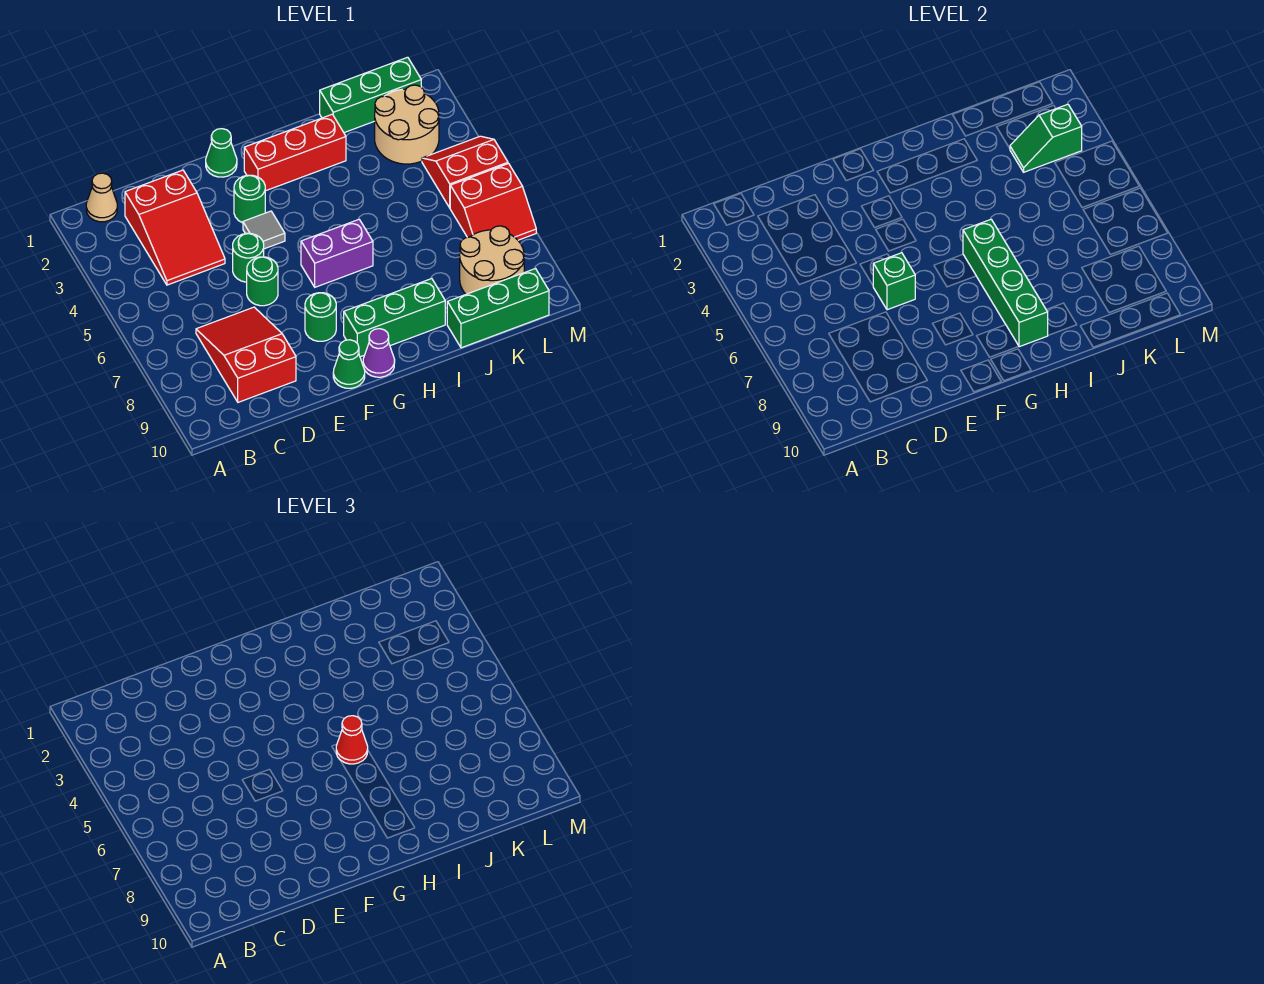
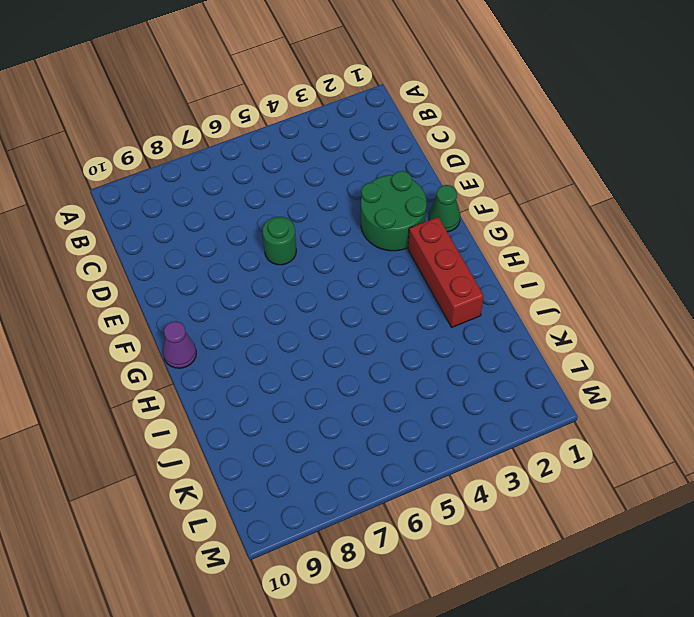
green 2x2 round brick [361,171,427,251] -> green 1x1 round brick [234,175,265,223]
none -> tan 1x1 cone [86,173,117,222]
none -> red 2x3 slope [125,170,225,285]
none -> red 2x3 slope [196,307,296,402]

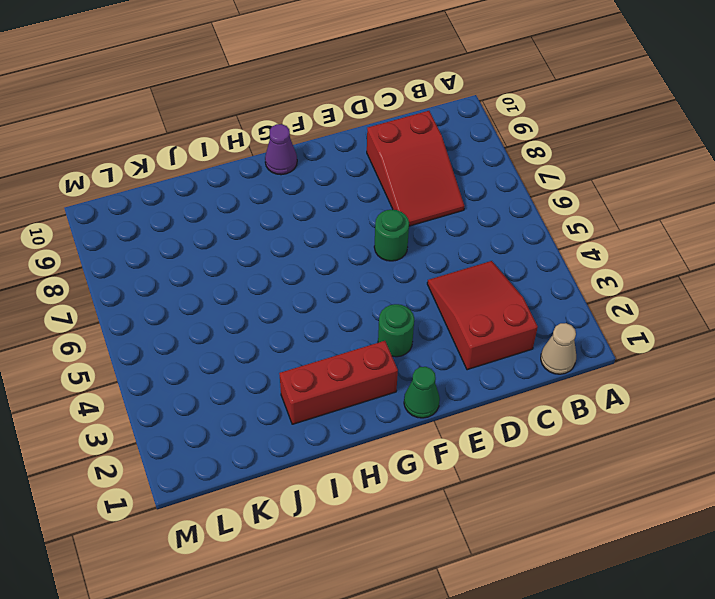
none -> green 1x1 round brick [233,233,264,282]
none -> grey 1x1 tile [243,211,285,249]
none -> green 1x1 round brick [305,293,336,341]

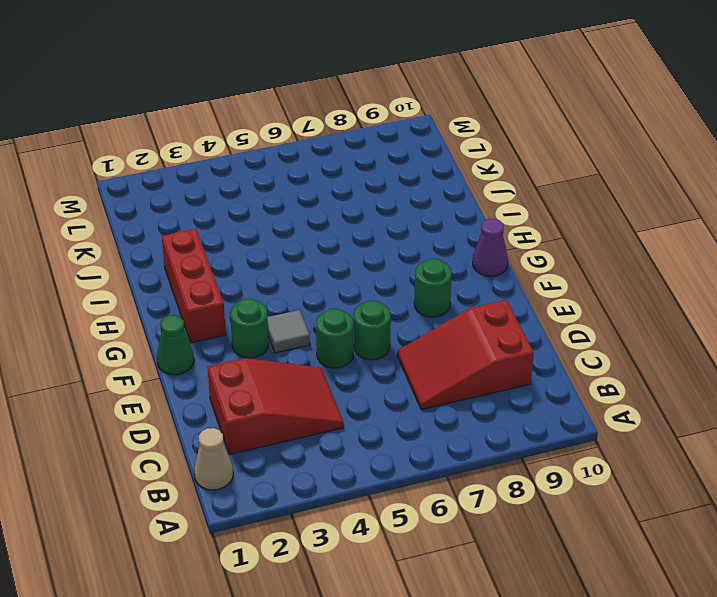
none -> green 1x1 cone [333,340,365,388]
none -> purple 1x2 brick [301,219,373,287]
none -> green 1x3 brick [344,279,445,357]

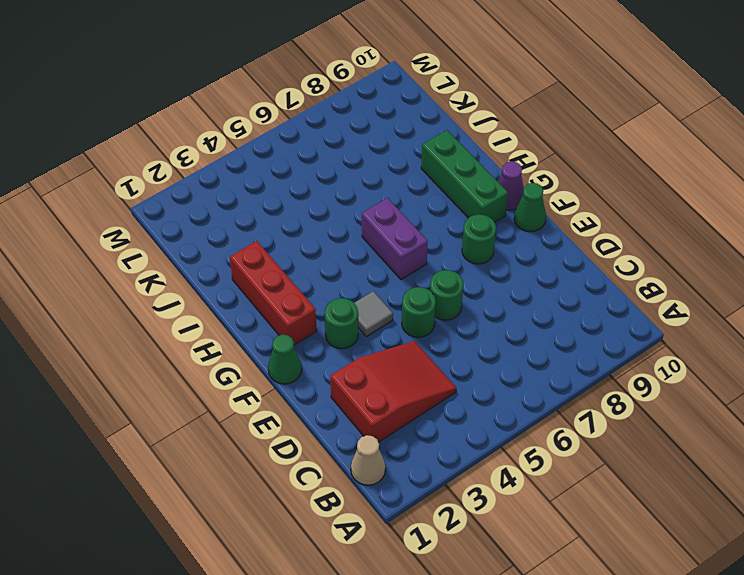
none -> red 2x3 slope [196,307,296,402]
none -> green 1x3 brick [320,57,421,133]
none -> green 1x3 brick [447,269,549,348]

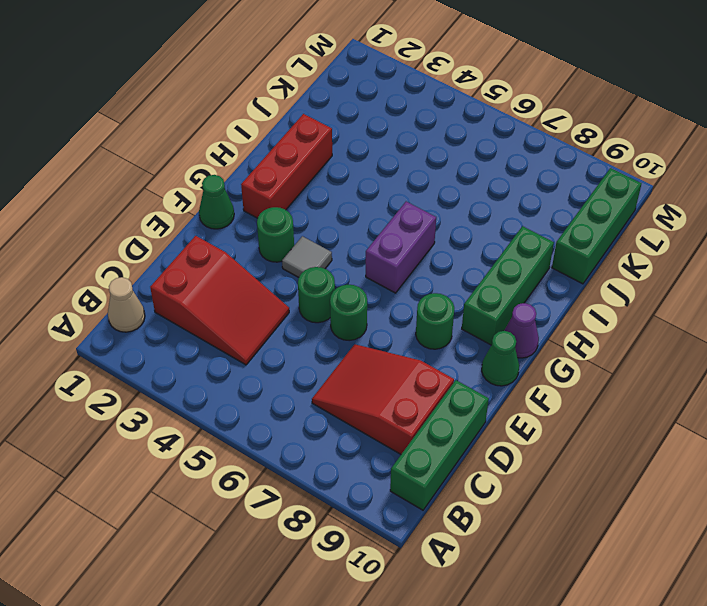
green 1x3 brick [390,380,489,510] -> green 1x3 brick moved to [320,57,421,133]
none -> tan 2x2 round brick [375,85,439,164]
none -> tan 2x2 round brick [460,226,524,294]
none -> red 2x2 slope [422,136,508,208]

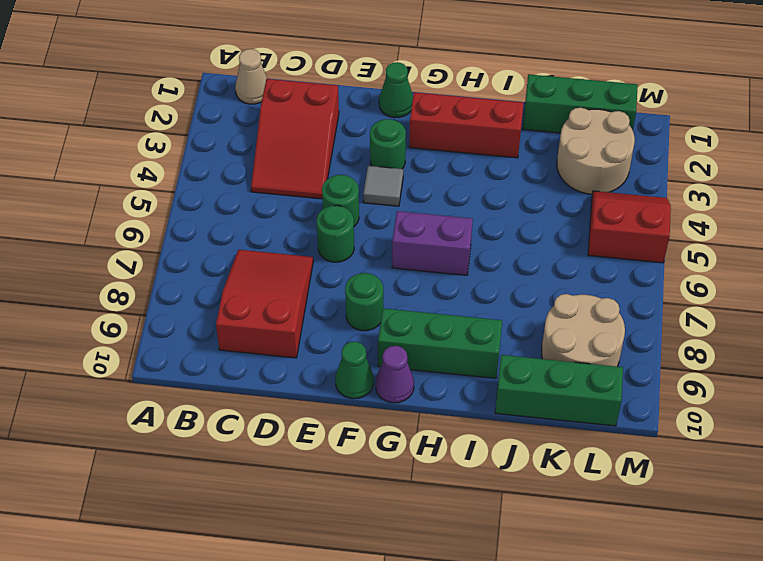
none -> red 2x2 slope [450,164,536,240]
none -> green 1x1 brick [873,253,915,310]
none -> green 1x4 brick [963,219,1048,347]

